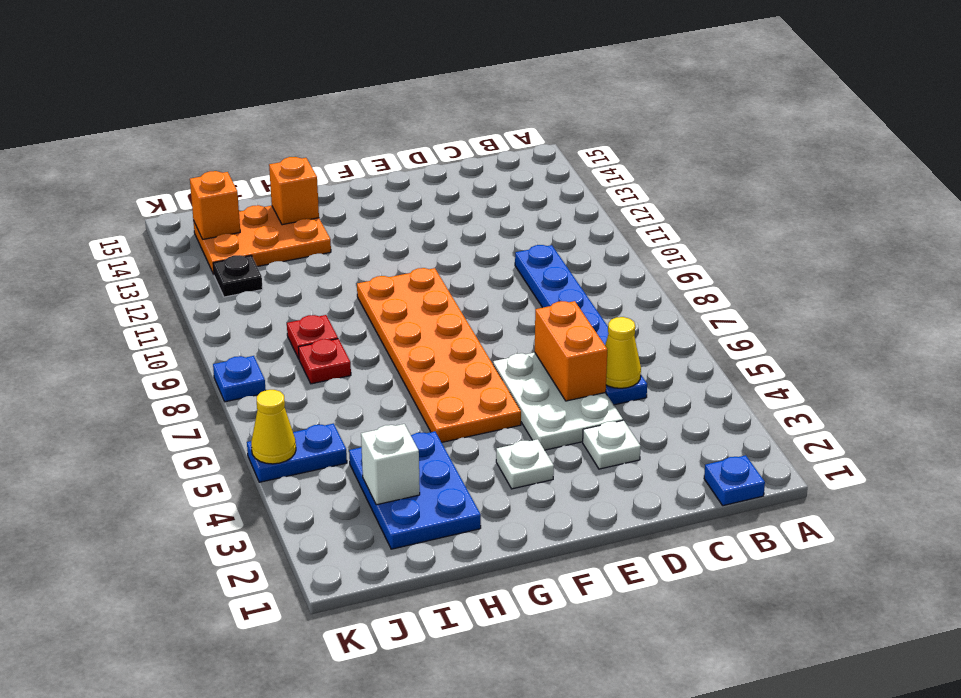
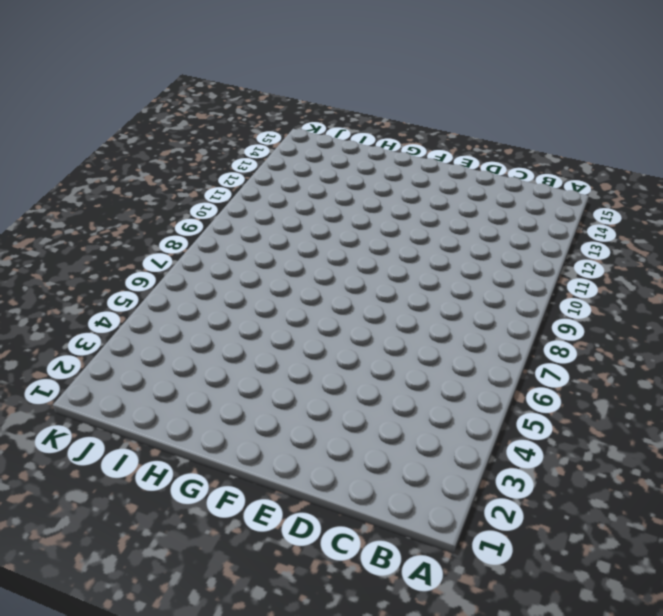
none -> blue 1x1 plate [704,455,765,506]
none -> blue 1x6 plate [515,245,647,405]
none -> white 1x1 plate [583,420,641,469]

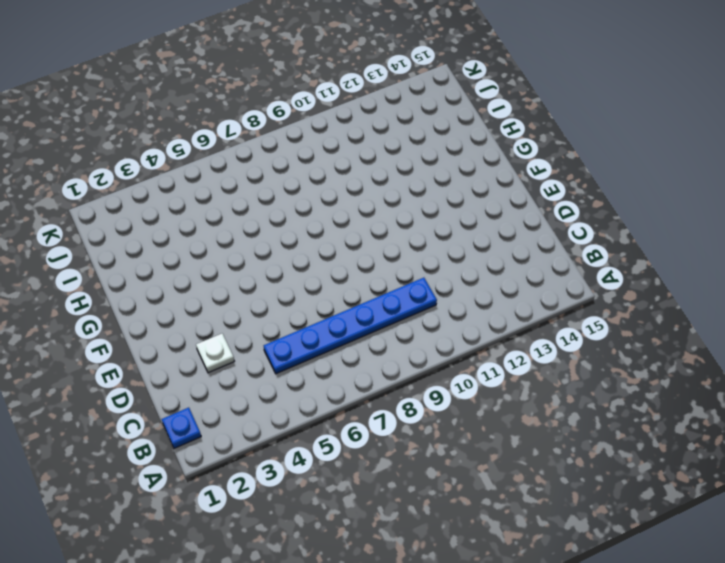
none -> white 2x3 plate [493,352,623,450]
none -> white 1x1 plate [496,439,554,489]
none -> orange 2x6 plate [357,268,521,442]

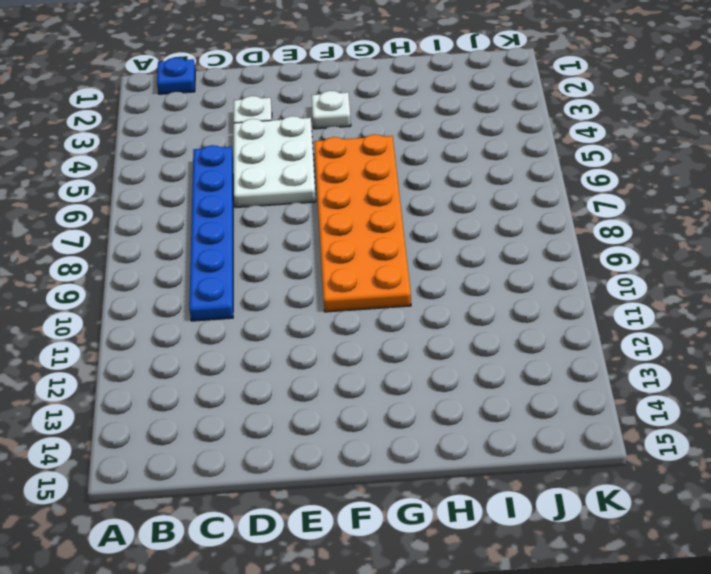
none -> blue 2x3 plate [349,431,481,549]
none -> orange 2x3 plate [193,205,331,274]
none -> red 1x1 plate [299,339,351,384]

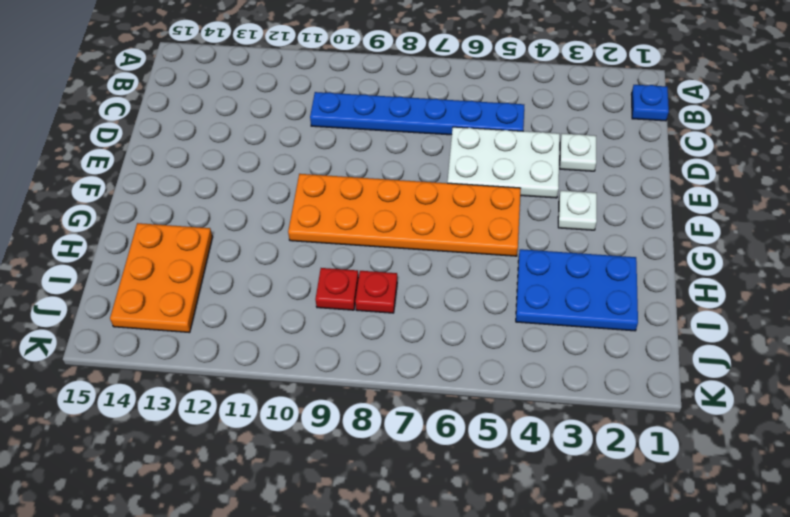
none -> blue 1x2 plate [247,424,347,482]
none -> black 1x1 plate [213,255,263,297]
none -> blue 1x1 plate [213,356,265,402]

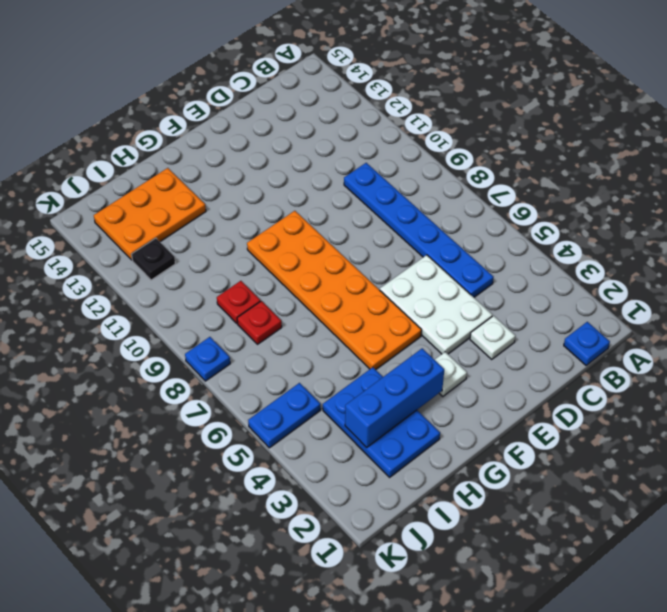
blue 1x3 brick [345,348,444,448] -> white 1x1 brick [361,424,420,505]
none -> yellow 1x1 cone [605,317,641,388]
none -> orange 1x2 brick [535,301,607,401]
none -> orange 1x1 brick [269,157,319,225]

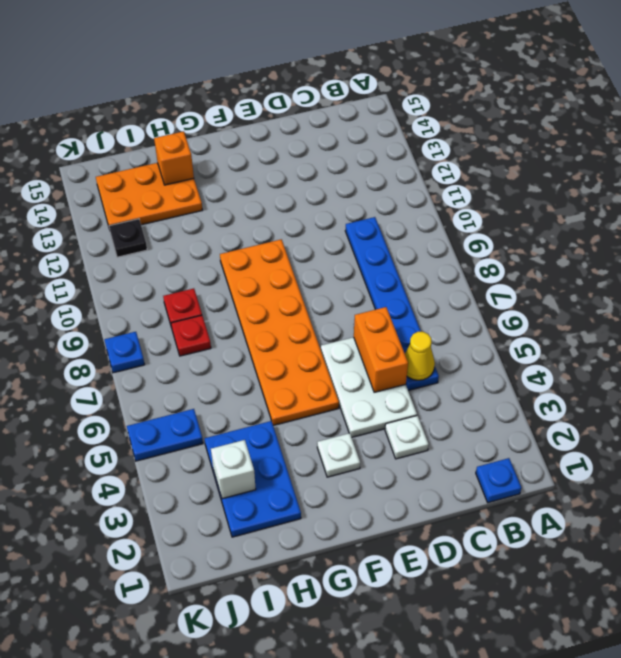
none -> orange 1x1 brick [190,171,240,239]
none -> yellow 1x1 cone [251,390,296,464]

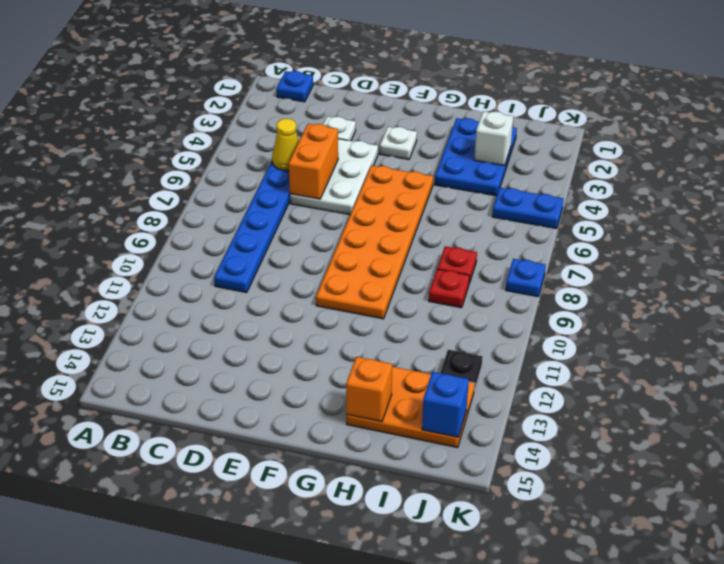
blue 1x1 brick [422,372,469,437] -> orange 1x1 brick [190,171,240,239]
none -> yellow 1x1 cone [251,390,296,464]

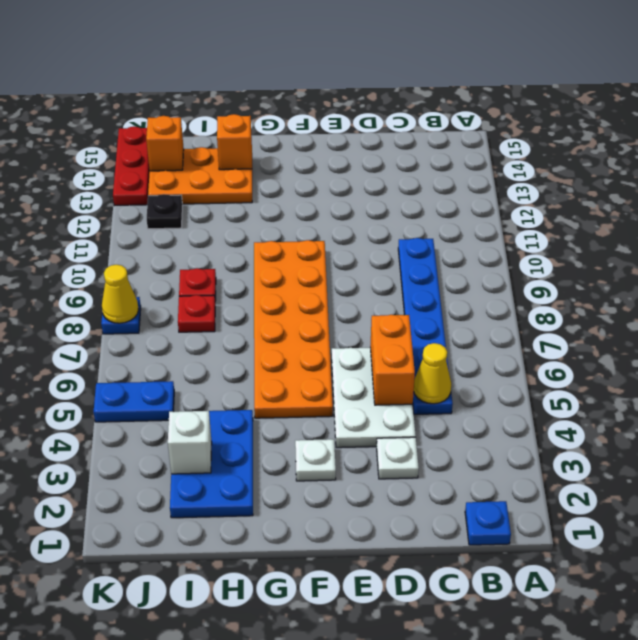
yellow 1x1 cone [102,265,139,323] -> yellow 1x1 cone moved to [251,390,296,464]
red 1x3 plate [113,126,150,206] -> none

